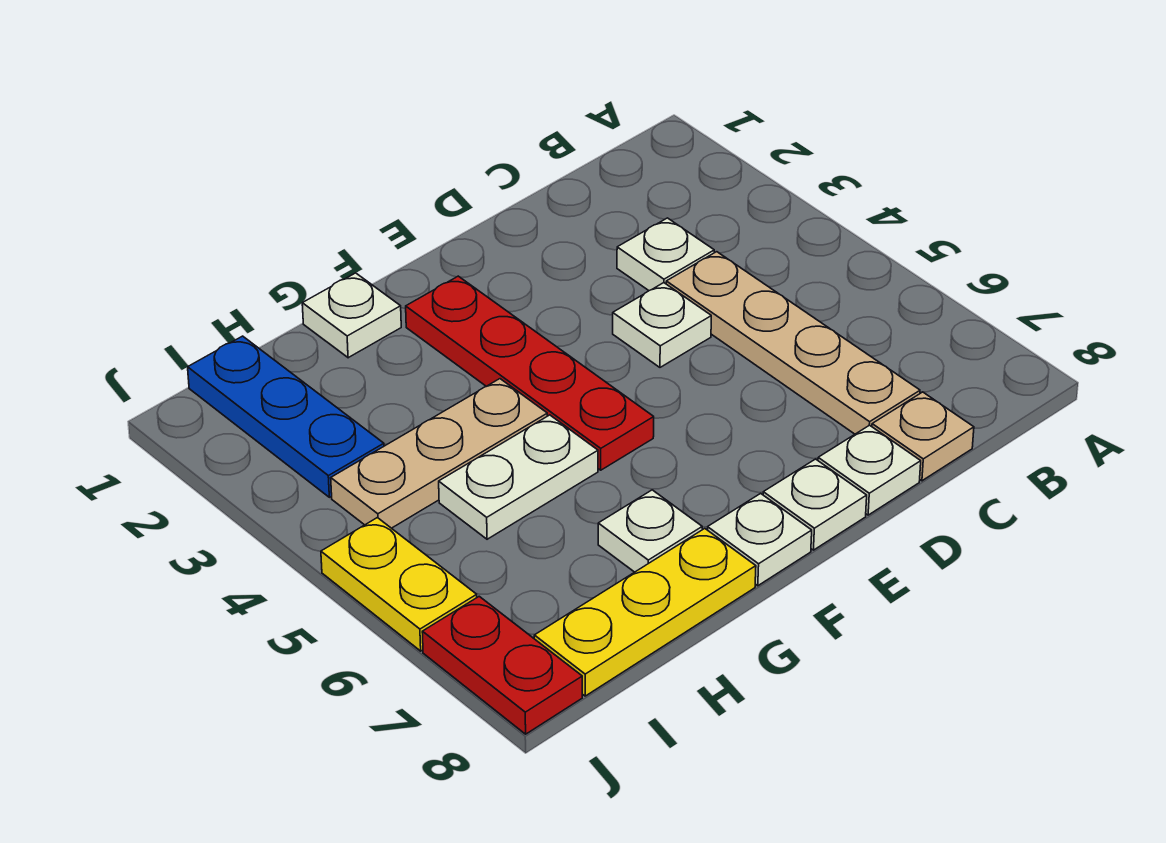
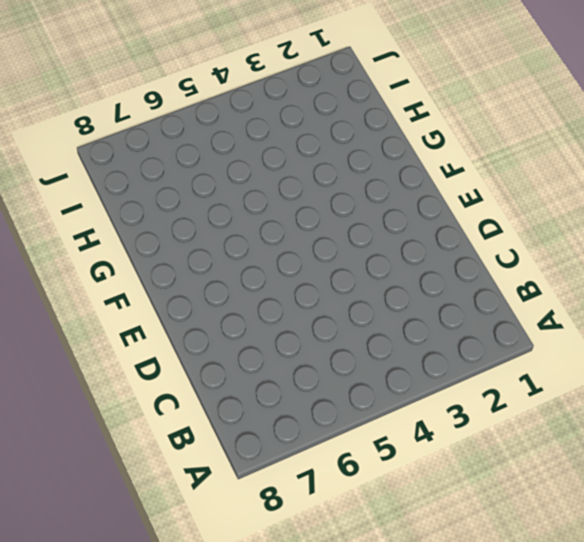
none -> white 1x1 plate [617,218,714,291]
none -> tan 1x4 plate [666,252,920,434]
none -> tan 1x1 plate [872,392,974,481]

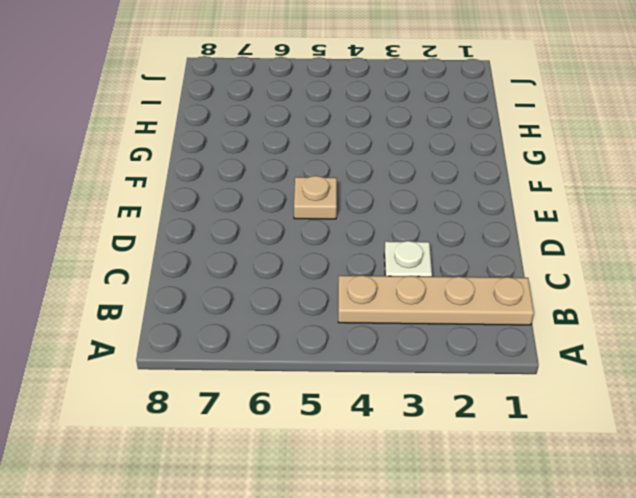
tan 1x4 plate [338,275,534,325] -> tan 1x4 plate moved to [666,252,920,434]
tan 1x1 plate [294,176,337,219] -> tan 1x1 plate moved to [872,392,974,481]
none -> white 1x1 plate [613,283,711,367]
none -> white 1x1 plate [818,425,921,515]
none -> white 1x1 plate [763,459,867,550]

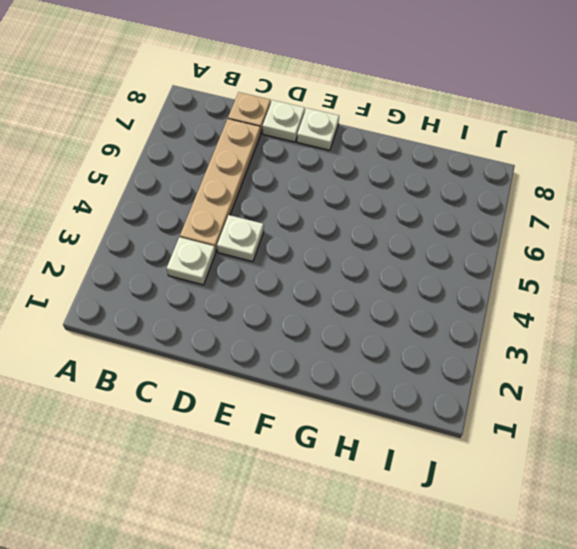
none -> red 1x4 plate [406,276,654,470]
none -> white 1x1 plate [707,493,812,586]
none -> white 1x1 plate [302,273,401,358]

